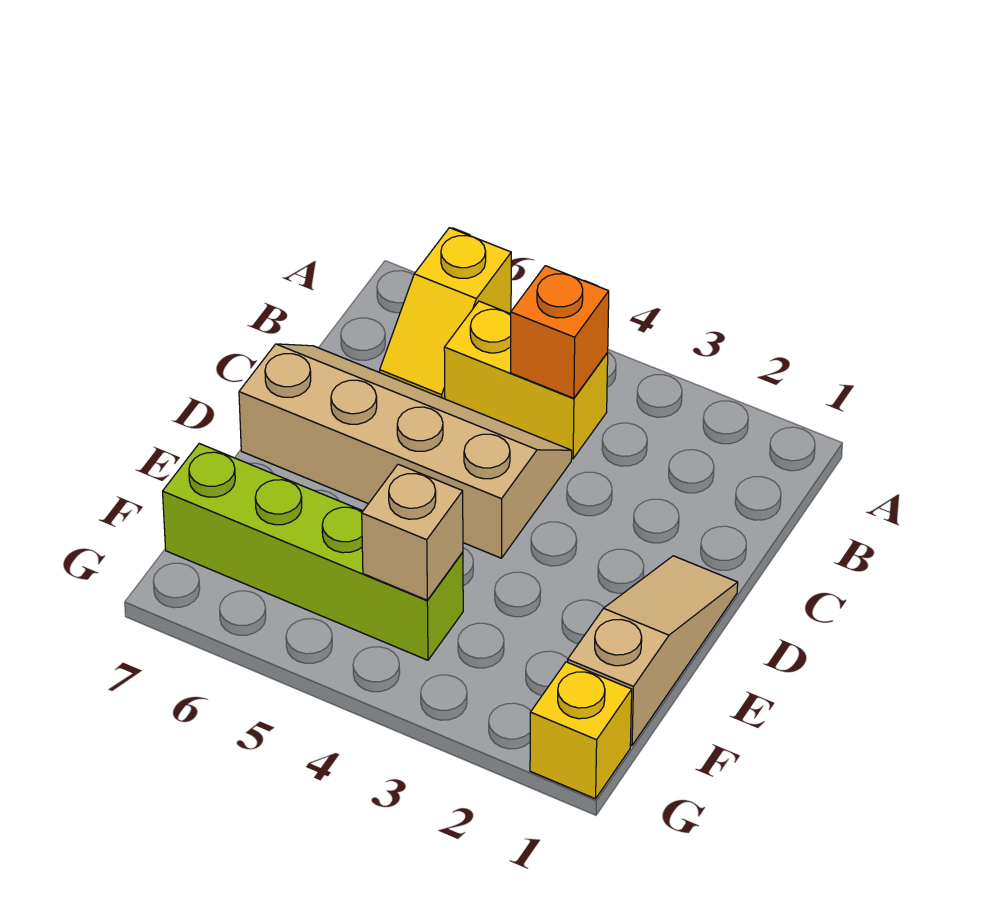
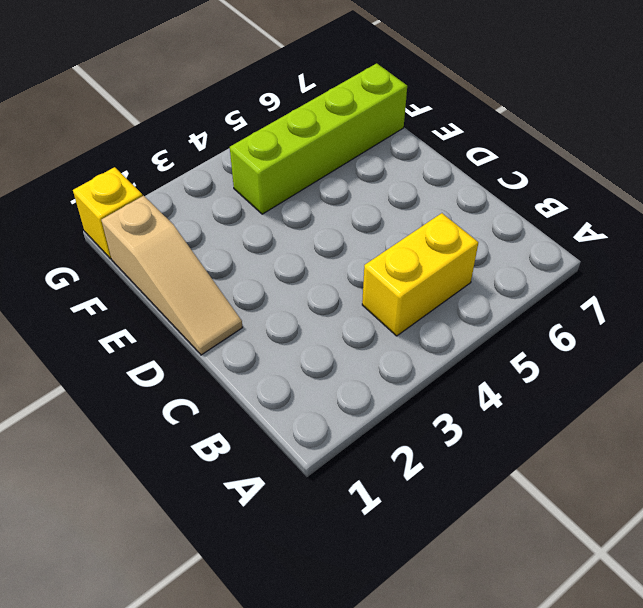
none -> yellow 1x2 slope [380,228,511,399]
none -> tan 2x4 slope [239,344,572,558]

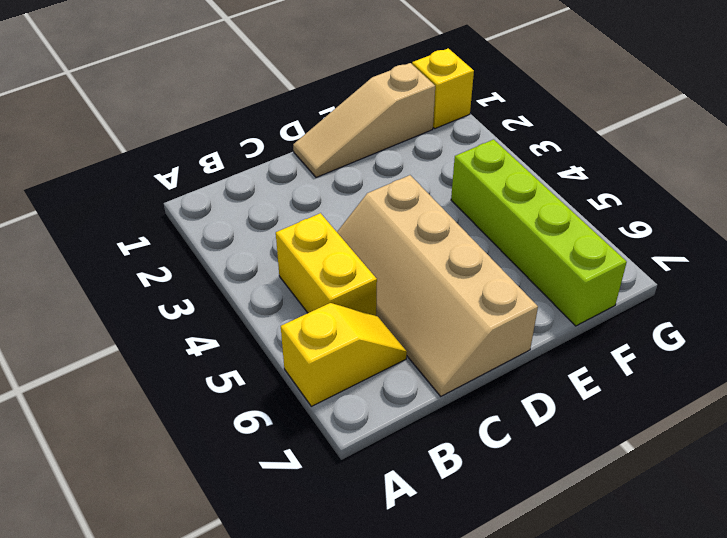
none -> orange 1x1 brick [510,266,609,398]
none -> tan 1x1 brick [362,464,463,600]

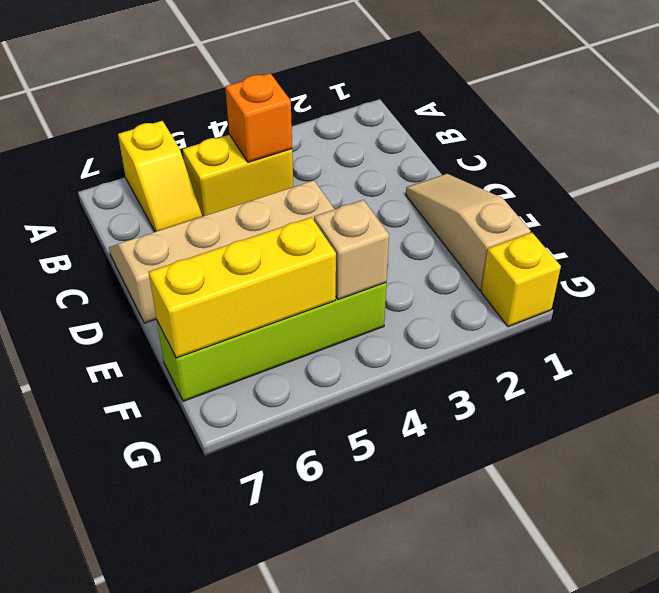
yellow 1x3 brick [149,217,336,358] -> none

